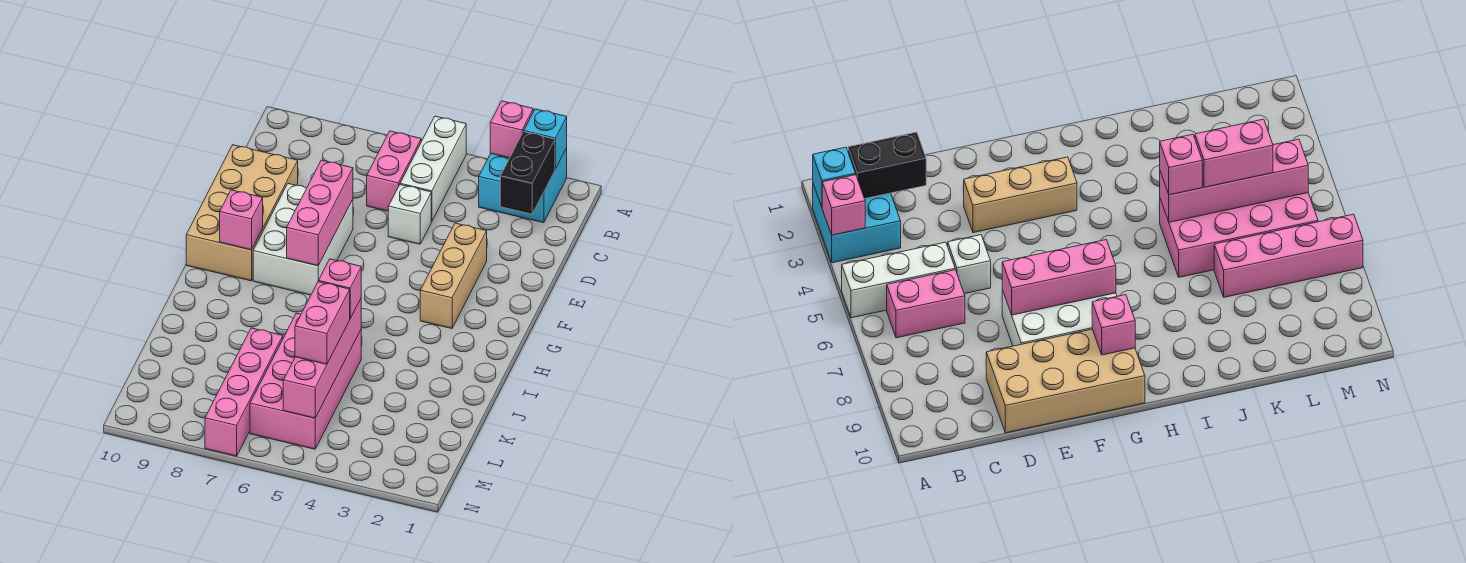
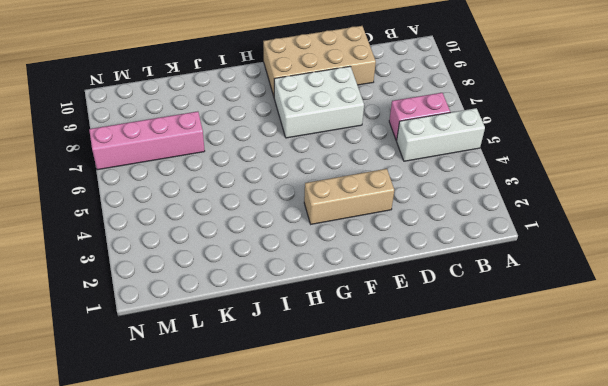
none -> cyan 2x2 brick [479,148,567,223]
none -> white 1x1 brick [388,185,431,244]
none -> pink 2x4 brick [250,313,361,449]

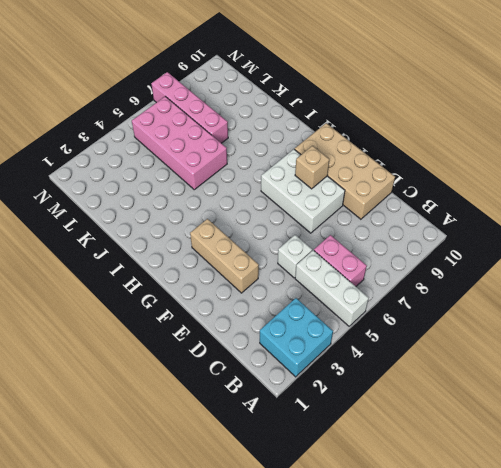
tan 1x1 brick [295,146,329,189] -> none
none -> cyan 1x1 brick [524,109,567,169]
none -> pink 1x1 brick [490,101,533,158]
none -> black 1x2 brick [500,132,555,214]

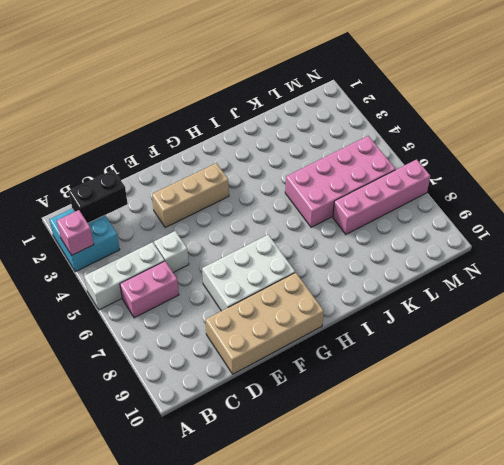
none -> cyan 1x1 brick [524,109,567,169]
none -> pink 1x3 brick [287,160,353,266]
none -> pink 1x1 brick [220,190,263,250]

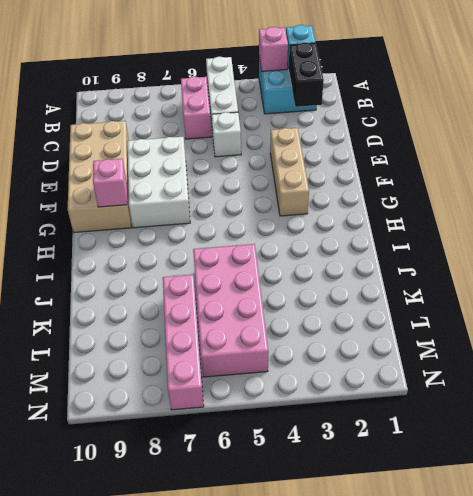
none -> pink 1x3 brick [287,160,353,266]
none -> pink 1x4 brick [283,299,361,418]
none -> pink 1x1 brick [318,259,361,318]

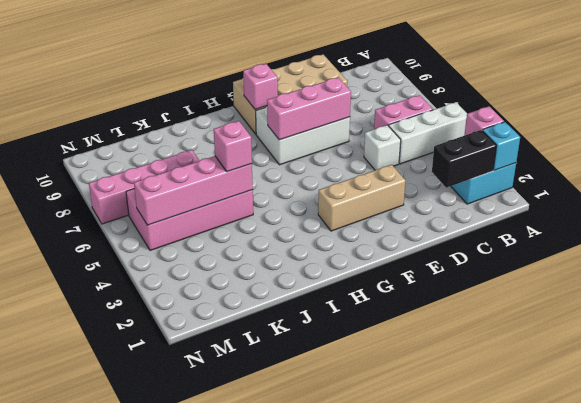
none -> pink 1x2 brick [295,282,350,364]

